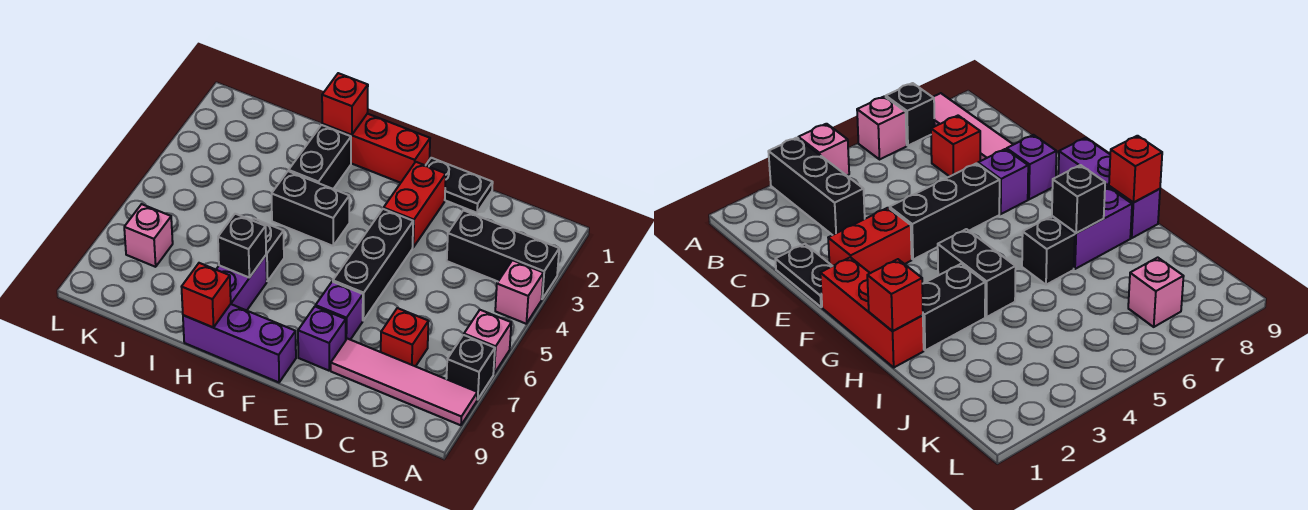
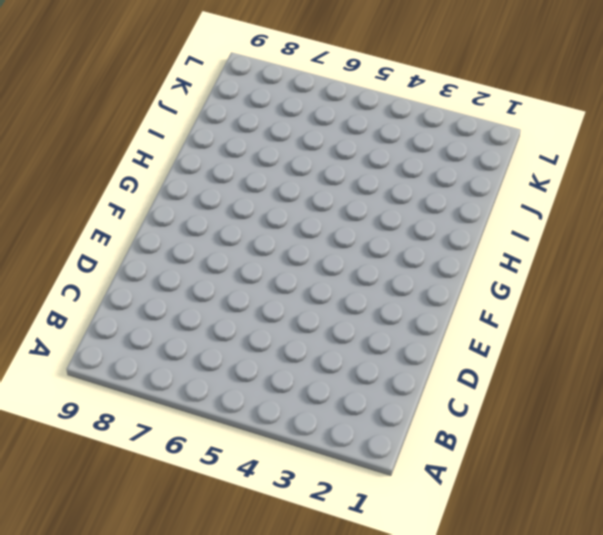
none -> black 1x3 brick [447,210,559,299]
none -> pink 1x1 brick [495,260,543,324]
none -> pink 1x1 brick [464,310,511,374]

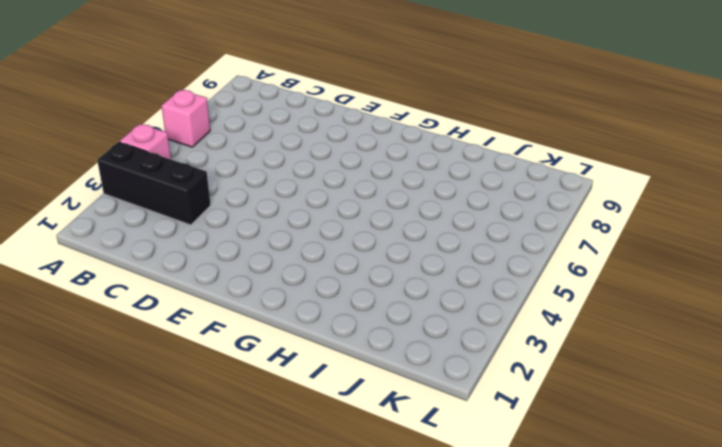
none -> black 1x1 brick [447,335,495,399]
none -> pink 1x4 tile [331,339,477,425]
none -> red 1x1 brick [381,308,429,366]

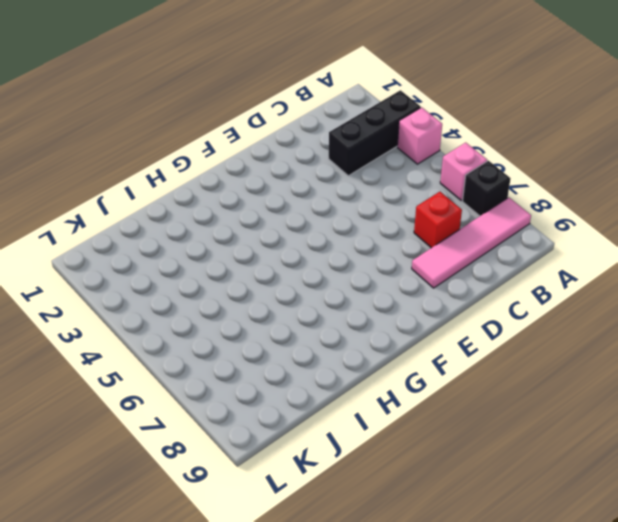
none -> black 1x2 plate [426,158,493,213]
none -> red 1x2 brick [384,162,446,247]
none -> black 1x3 brick [333,209,413,320]

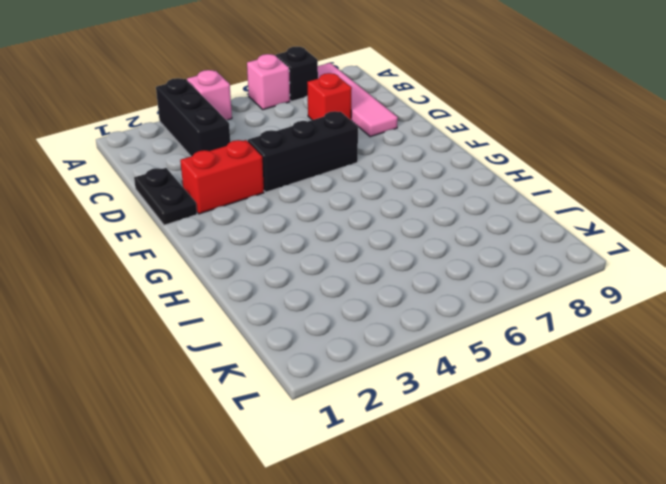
none -> purple 1x1 brick [316,282,363,340]
none -> purple 1x1 brick [298,306,346,371]
none -> red 1x3 brick [322,114,430,183]

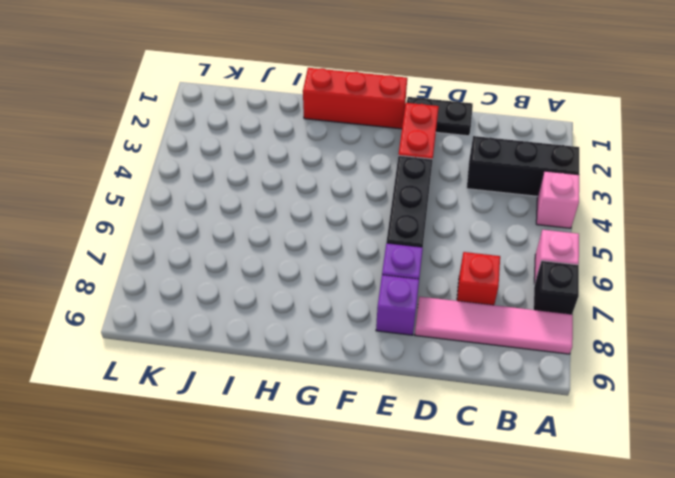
none -> purple 1x3 brick [183,304,296,382]
none -> black 1x2 brick [272,171,349,246]
none -> black 1x2 brick [289,125,351,189]

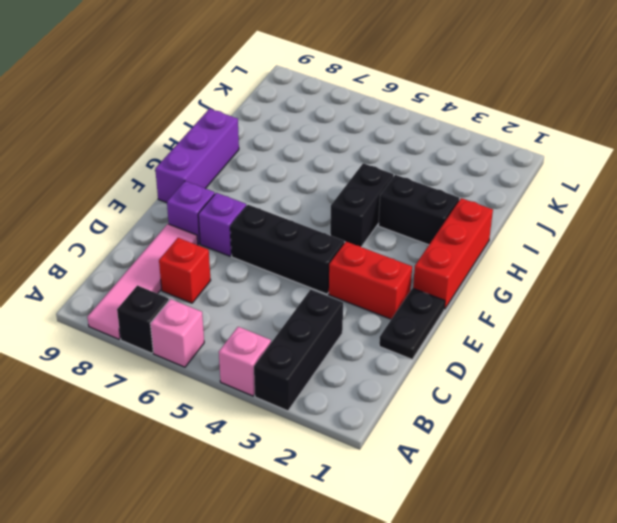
none -> black 1x1 brick [252,218,284,281]
none -> purple 1x2 brick [216,255,267,311]
none -> pink 1x1 brick [124,204,173,267]

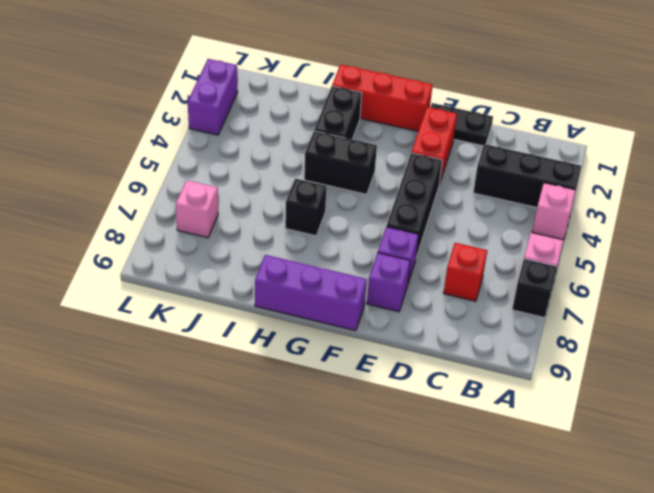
purple 1x2 brick [188,59,238,135] -> purple 1x2 brick moved to [216,255,267,311]
none -> pink 1x4 tile [331,339,477,425]
none -> red 1x1 brick [322,73,368,135]
none -> black 1x1 brick [218,214,266,277]

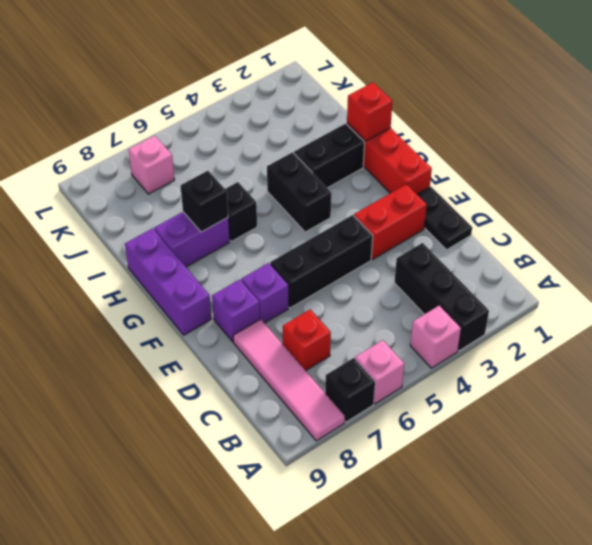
none -> red 1x1 brick [182,263,231,327]

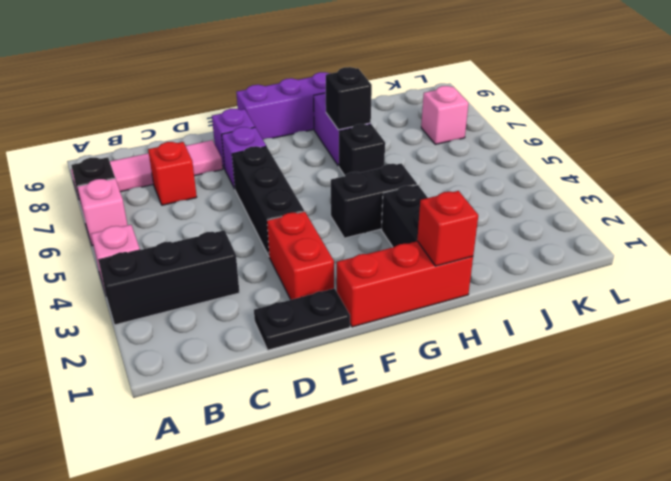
none -> red 1x1 brick [182,263,231,327]

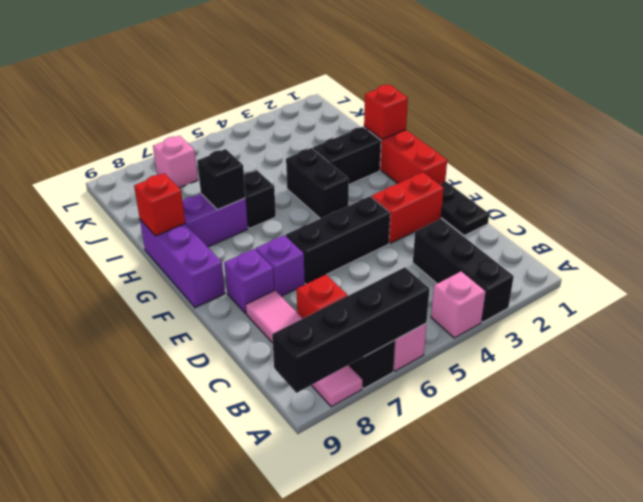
black 1x4 brick [272,267,430,393] -> none

